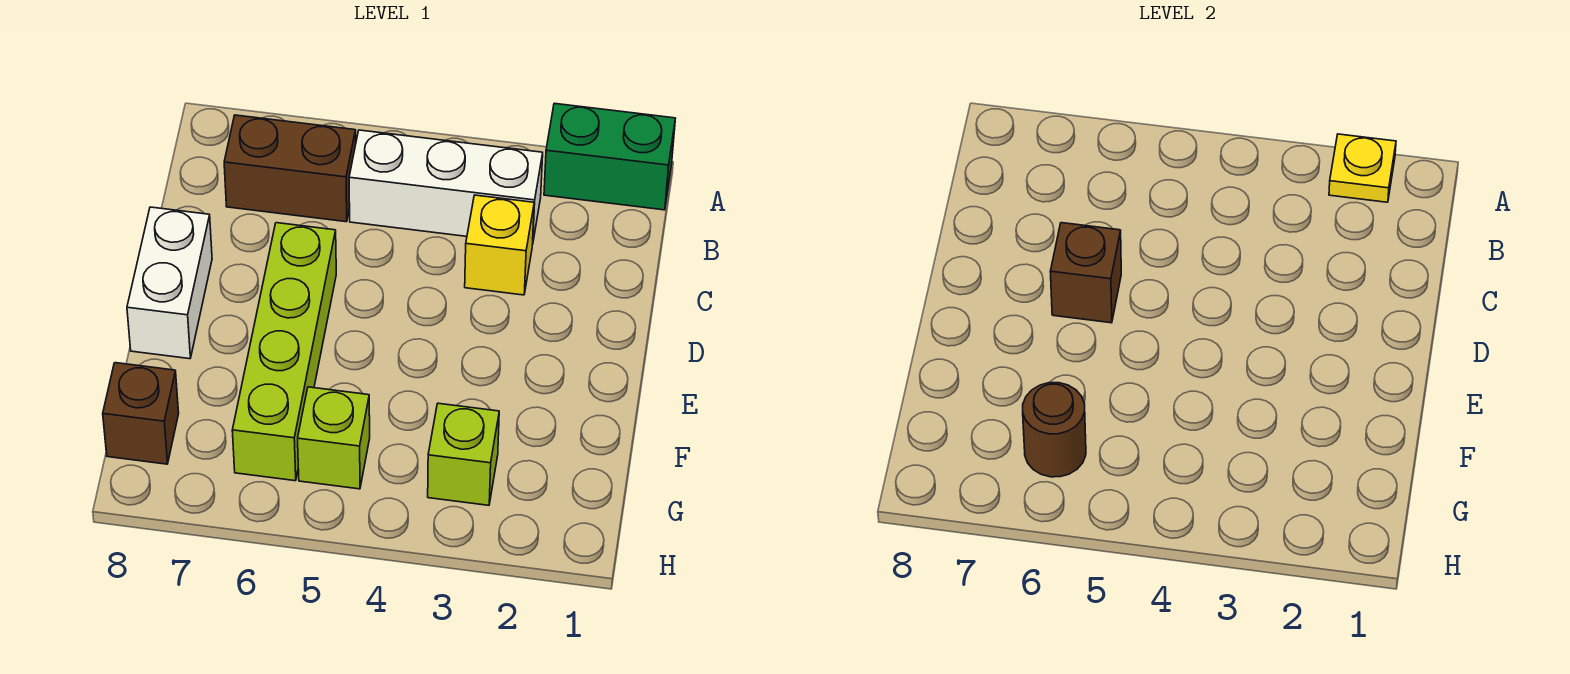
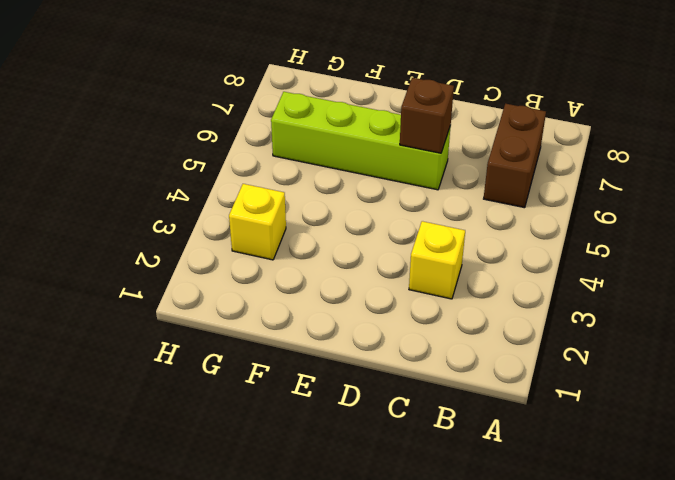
yellow 1x1 brick [229,184,286,260] -> lime 1x1 brick [428,403,499,505]
none -> green 1x2 brick [544,103,675,210]
none -> white 1x3 brick [349,130,543,240]
none -> white 1x2 brick [127,207,212,359]

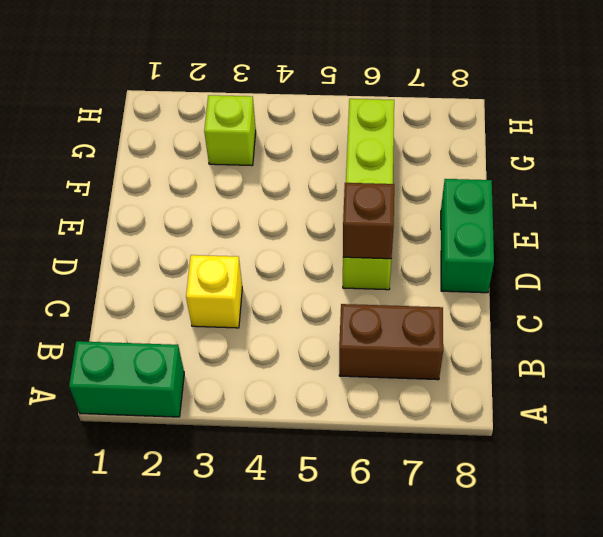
green 1x2 brick [441,179,494,293] -> white 1x2 brick [127,207,212,359]
none -> white 1x3 brick [349,130,543,240]
none -> lime 1x1 brick [298,387,370,489]
none -> brown 1x1 brick [103,363,179,464]

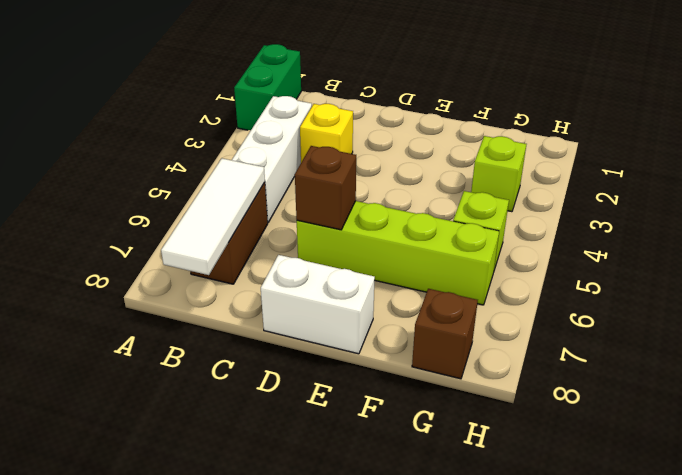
white 1x3 tile [161,158,265,275] -> none
none -> yellow 1x1 plate [1329,134,1396,202]
none -> brown 1x1 round brick [1023,383,1086,477]

